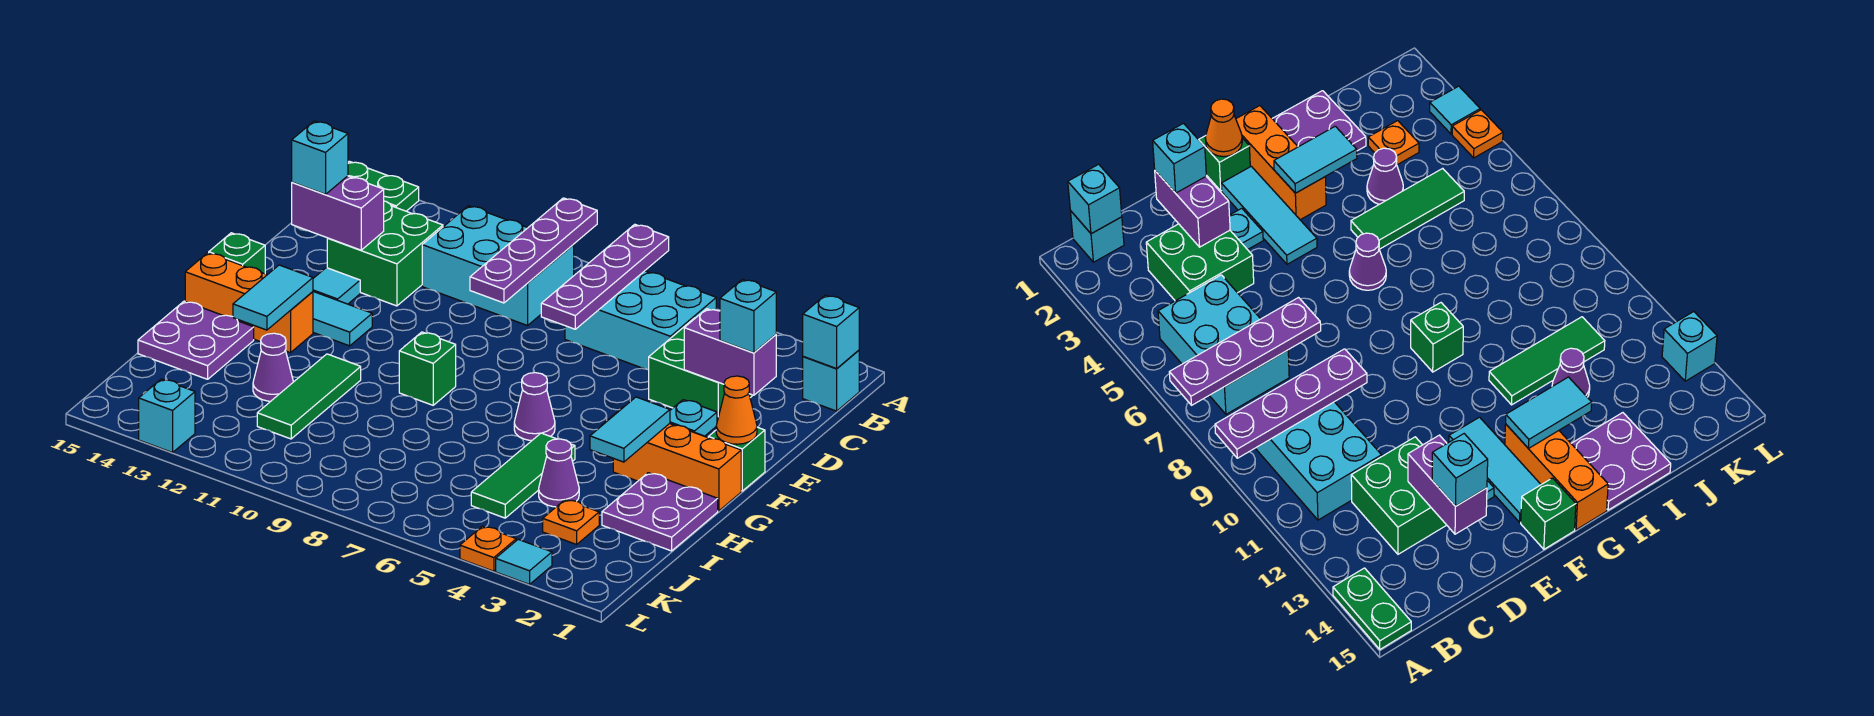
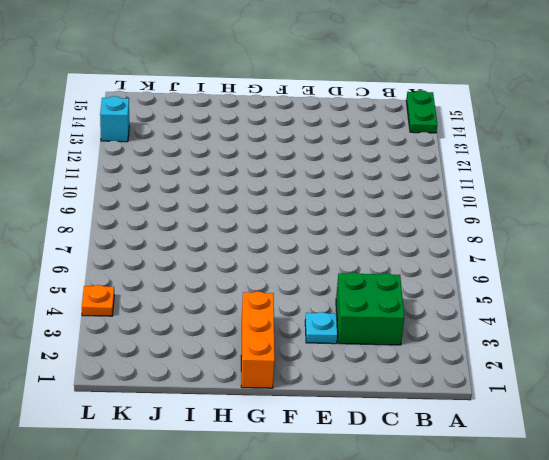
none -> cyan 1x1 brick [803,350,859,411]
none -> cyan 2x3 brick [565,271,716,370]
none -> cyan 2x3 brick [422,206,574,326]
none -> green 2x2 brick [327,201,443,306]

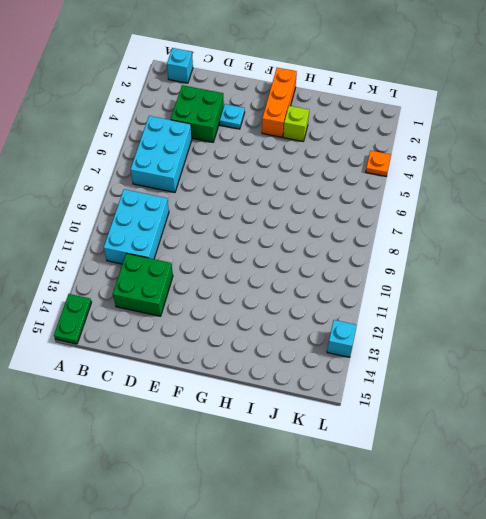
lime 1x1 brick [283,106,309,141] -> none
none -> cyan 1x1 tile [313,268,360,304]
none -> green 1x1 brick [708,427,765,491]
none -> cyan 1x3 tile [1221,166,1317,264]
none -> cyan 1x3 tile [313,292,372,346]

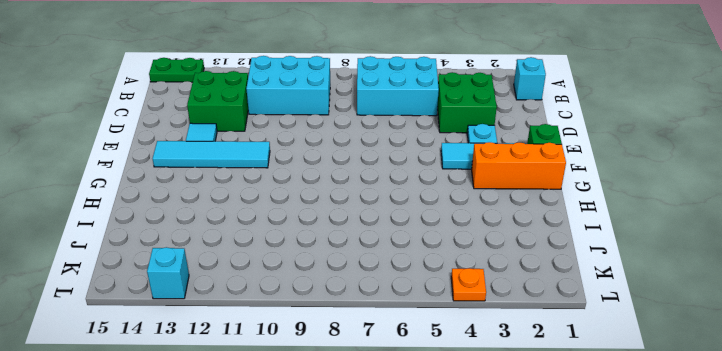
cyan 1x4 tile [153,141,270,168] -> cyan 1x3 tile [313,292,372,346]
none -> green 1x1 brick [209,233,265,274]
none -> purple 1x1 cone [514,373,555,441]
none -> green 1x1 brick [399,332,456,405]
none -> orange 1x3 brick [185,253,313,353]

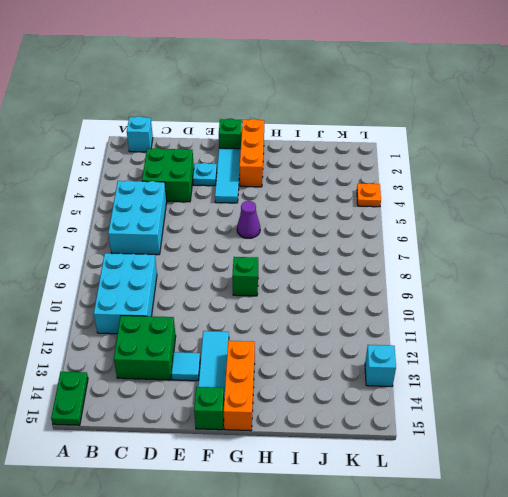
none -> purple 2x2 plate [602,473,718,551]
none -> green 1x3 tile [471,433,575,518]
none -> green 1x3 tile [257,354,361,439]
none -> purple 2x2 plate [138,301,254,379]

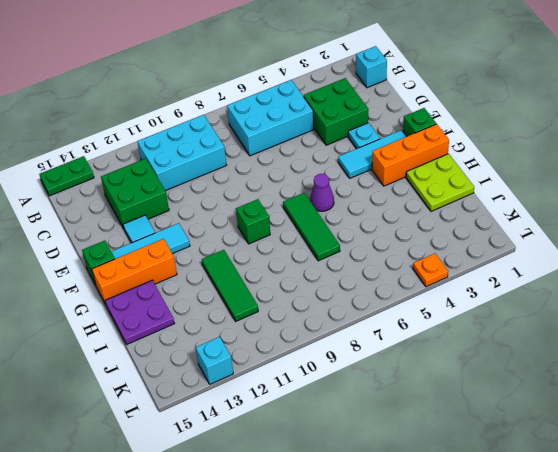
green 1x3 tile [283,193,340,261] -> green 1x3 tile moved to [471,433,575,518]
lime 2x2 plate [406,154,474,211] -> purple 2x2 plate [602,473,718,551]
none -> purple 1x1 cone [539,439,579,507]
none -> purple 1x1 cone [253,333,293,401]
none -> orange 1x1 plate [543,499,599,544]
none -> cyan 1x1 tile [496,539,552,584]

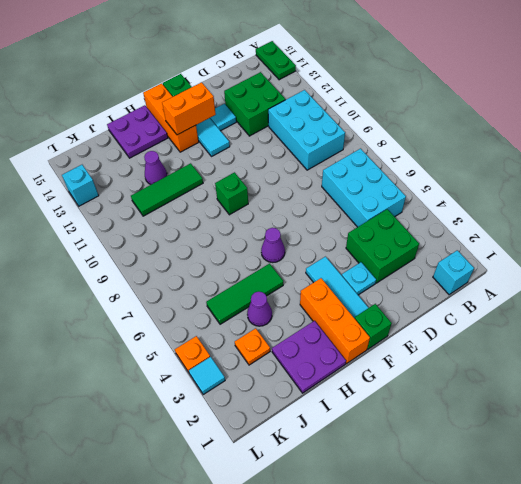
orange 1x2 brick [162,82,216,135] -> cyan 1x2 tile [233,265,313,330]
none -> purple 1x4 plate [541,224,669,329]
none -> purple 1x4 plate [470,198,597,303]
none -> cyan 1x1 brick [803,295,859,369]
none -> purple 1x2 brick [684,309,776,395]

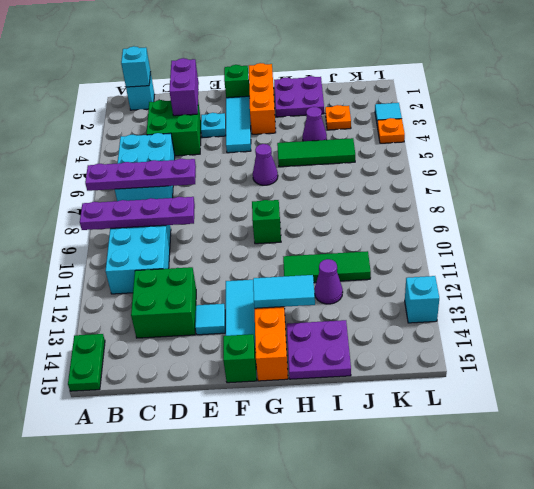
none -> purple 1x2 brick [292,176,384,250]
none -> orange 1x1 cone [716,376,757,444]
none -> cyan 1x2 tile [590,397,670,462]
none -> cyan 1x1 brick [720,279,776,353]

